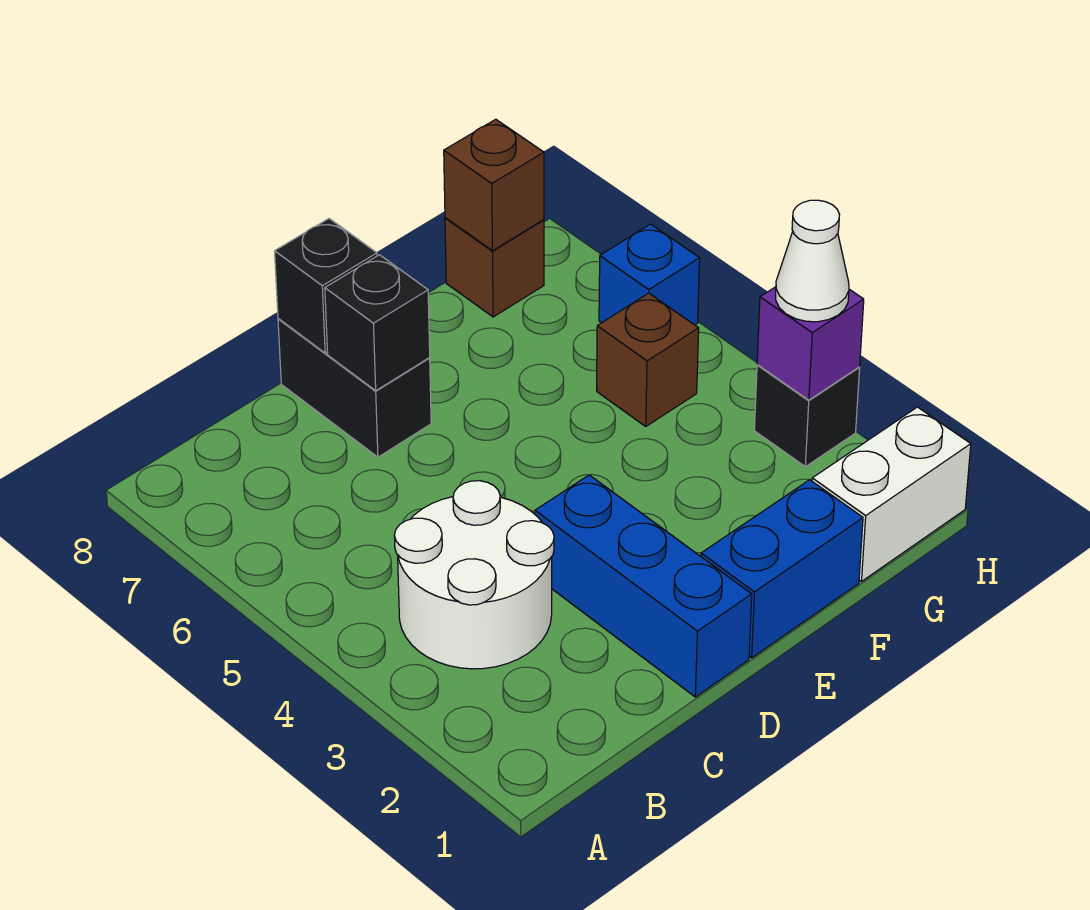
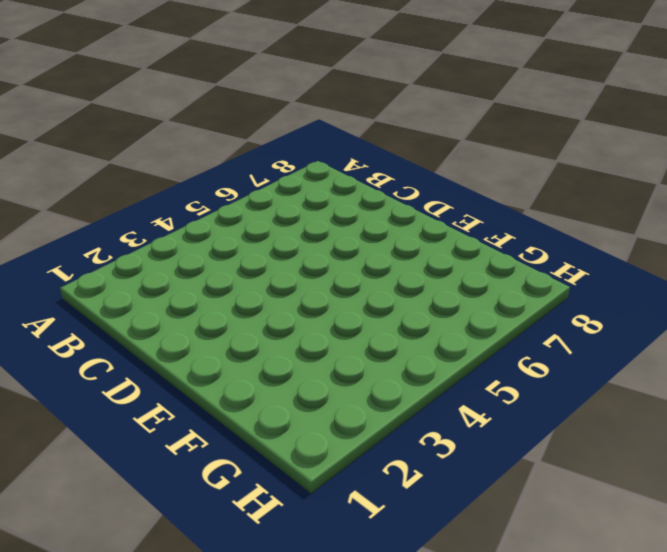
none -> white 2x2 round brick [394,481,554,669]
none -> blue 1x3 brick [535,475,752,697]
none -> black 1x2 brick [278,319,431,457]

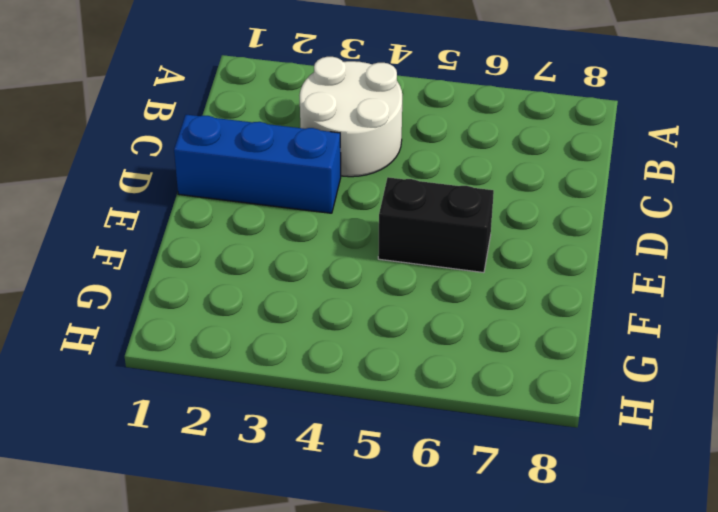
black 1x2 brick [378,177,494,273] -> black 1x2 brick moved to [278,319,431,457]
none -> blue 1x2 brick [701,480,863,658]
none -> white 1x2 brick [812,407,971,581]
none -> brown 1x1 brick [597,293,699,426]

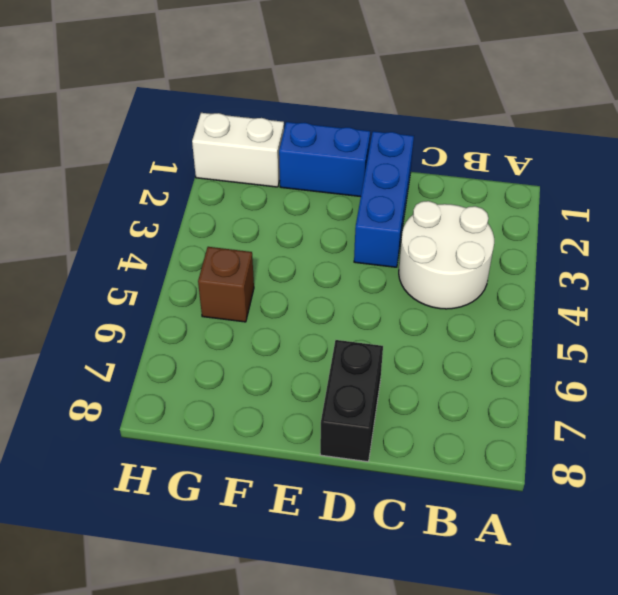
none -> brown 1x1 brick [445,218,544,317]
none -> black 1x1 brick [754,365,860,467]
none -> blue 1x1 brick [599,224,700,325]

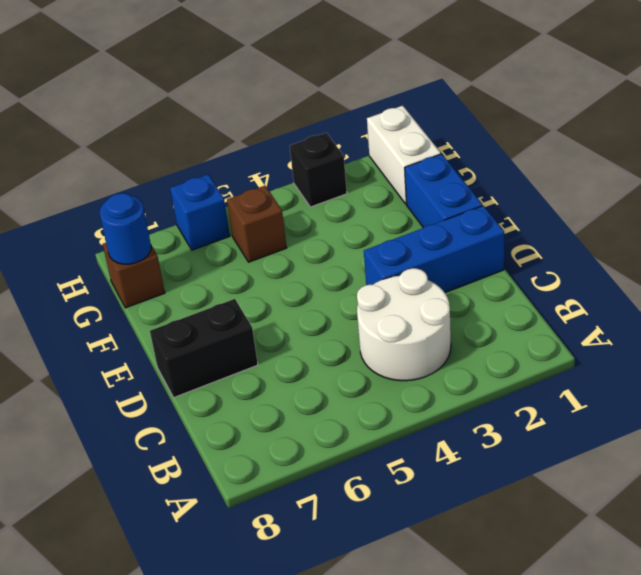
blue 1x1 round brick [100,193,151,264] -> brown 1x1 brick [444,119,544,251]
none -> black 1x1 brick [325,255,430,391]
none -> black 1x1 brick [275,219,377,353]
none -> purple 1x1 brick [757,287,864,400]

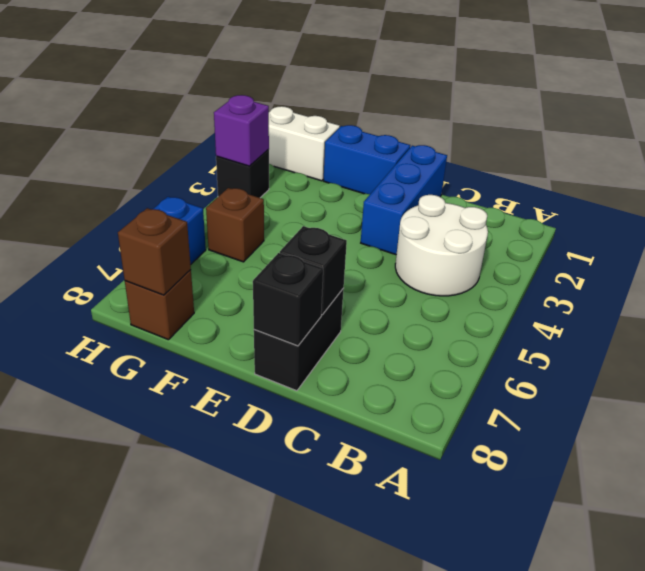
none -> white 1x1 cone [776,200,849,322]

